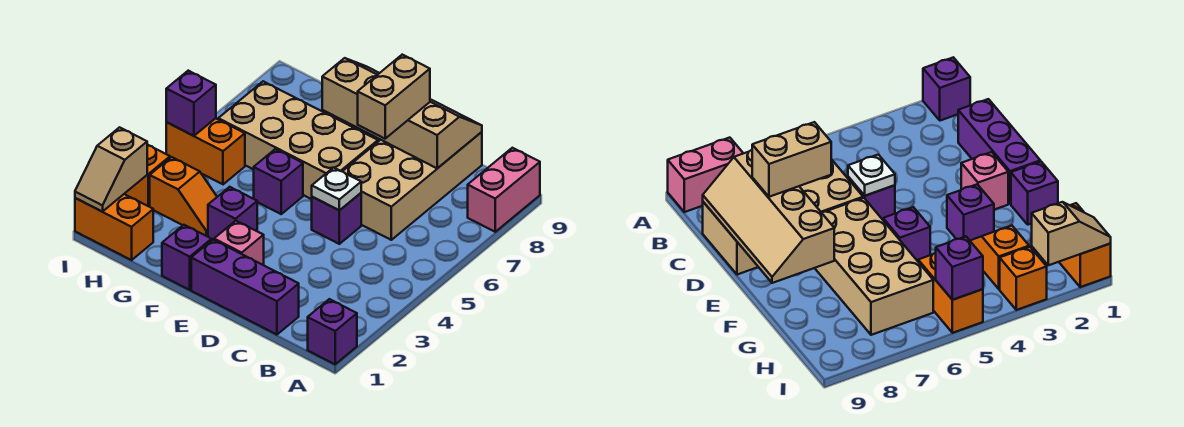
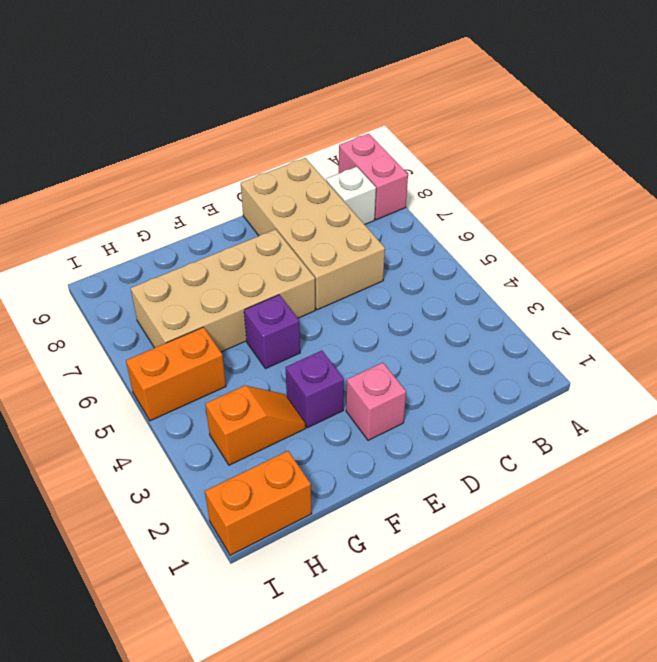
white 1x1 brick [326,167,376,225] -> none
none -> purple 1x1 brick [308,299,357,364]
none -> purple 1x3 brick [191,240,299,335]
none -> purple 1x1 brick [312,193,361,244]

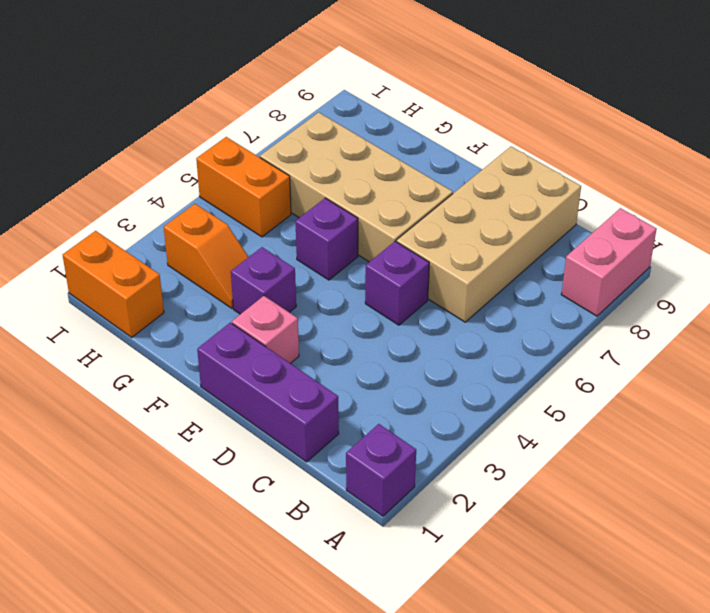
none -> purple 1x1 brick [162,225,212,290]
none -> orange 1x1 brick [125,145,170,207]
none -> tan 2x4 slope [322,58,482,168]

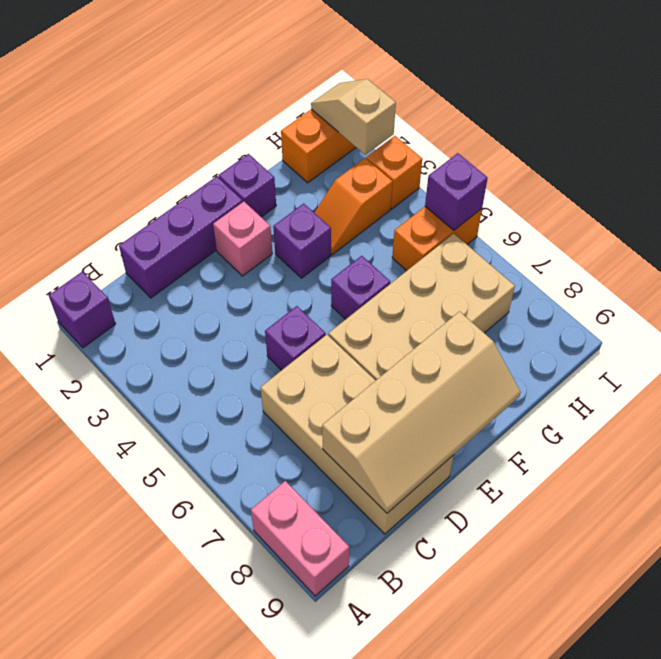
none -> white 1x1 plate [312,168,361,210]
none -> tan 1x2 brick [358,55,430,139]

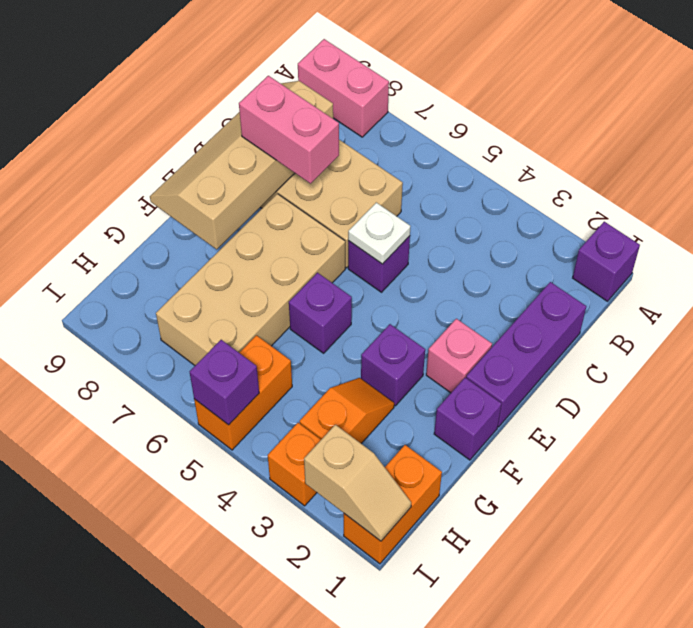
pink 1x2 brick [239,76,339,184] -> tan 1x2 brick [358,55,430,139]

